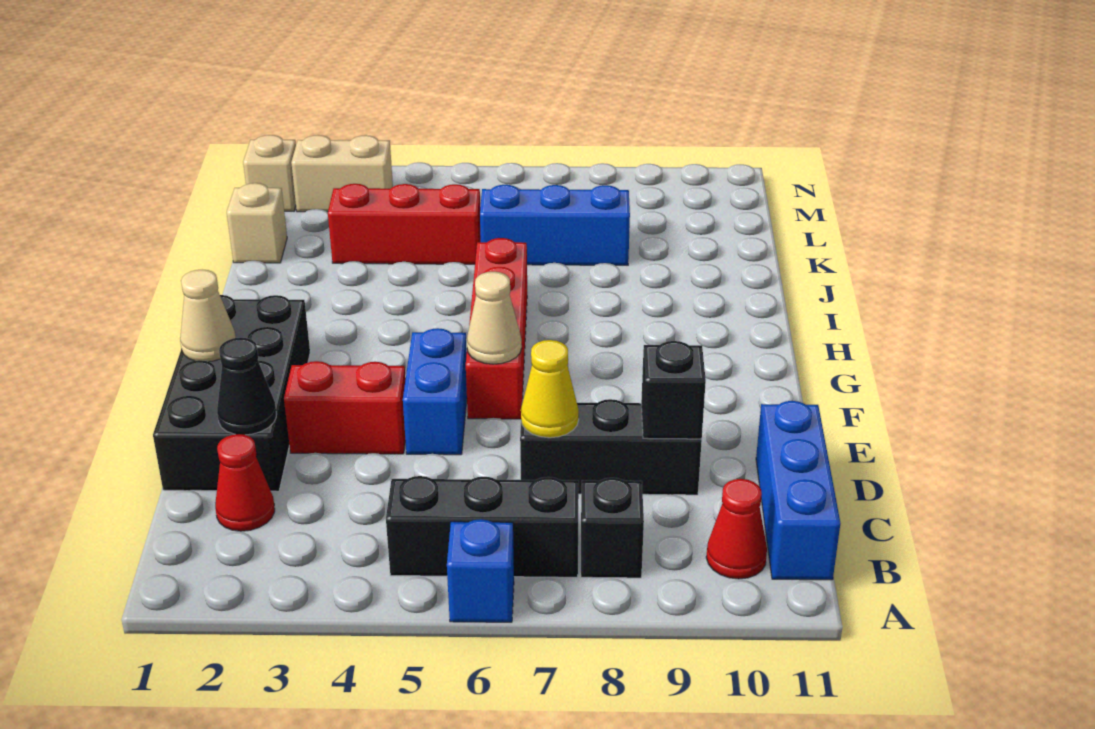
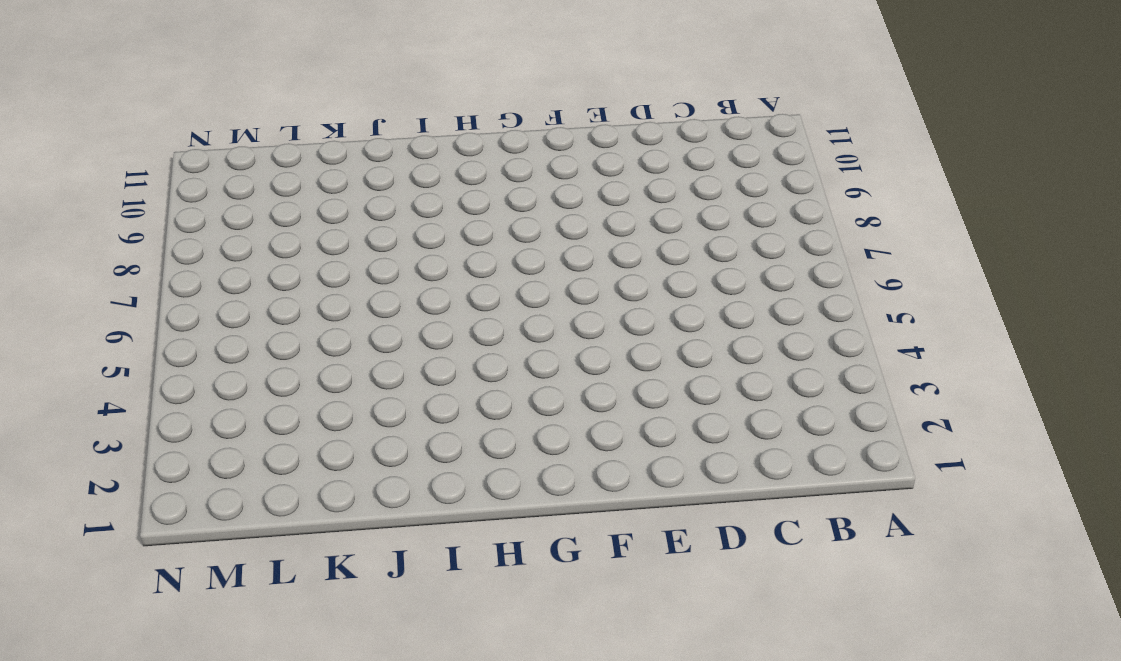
none -> blue 1x1 brick [447,519,514,622]
none -> black 1x3 brick [386,476,579,577]
none -> black 1x1 brick [581,478,644,578]

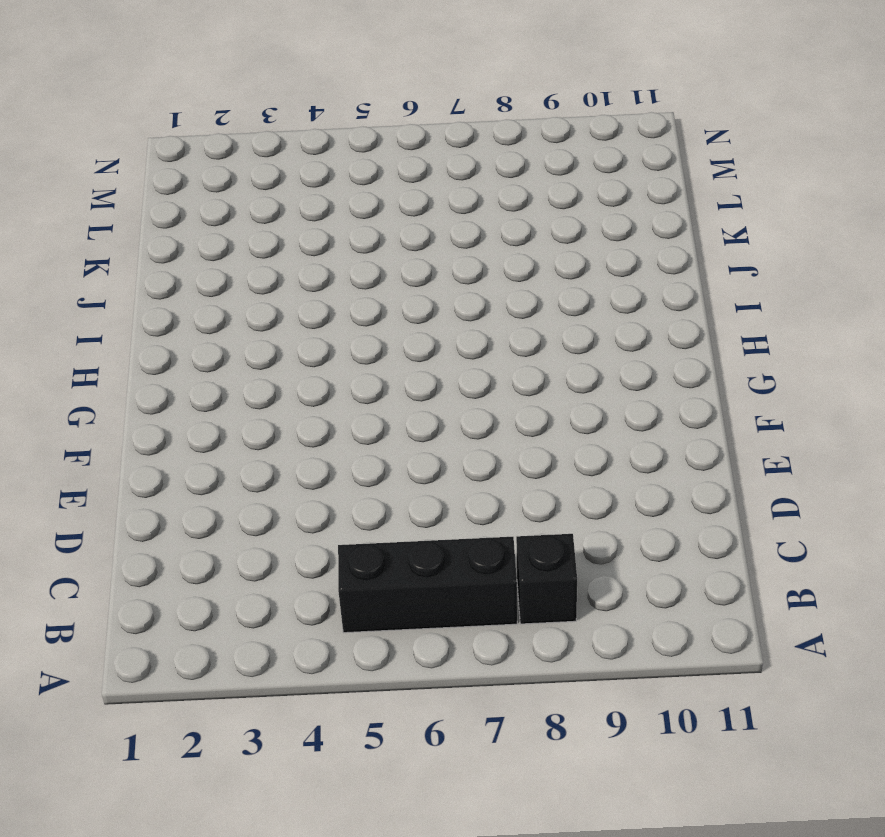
none -> blue 1x1 brick [447,519,514,622]
none -> red 1x1 cone [706,479,767,579]
none -> blue 1x3 brick [756,401,840,580]

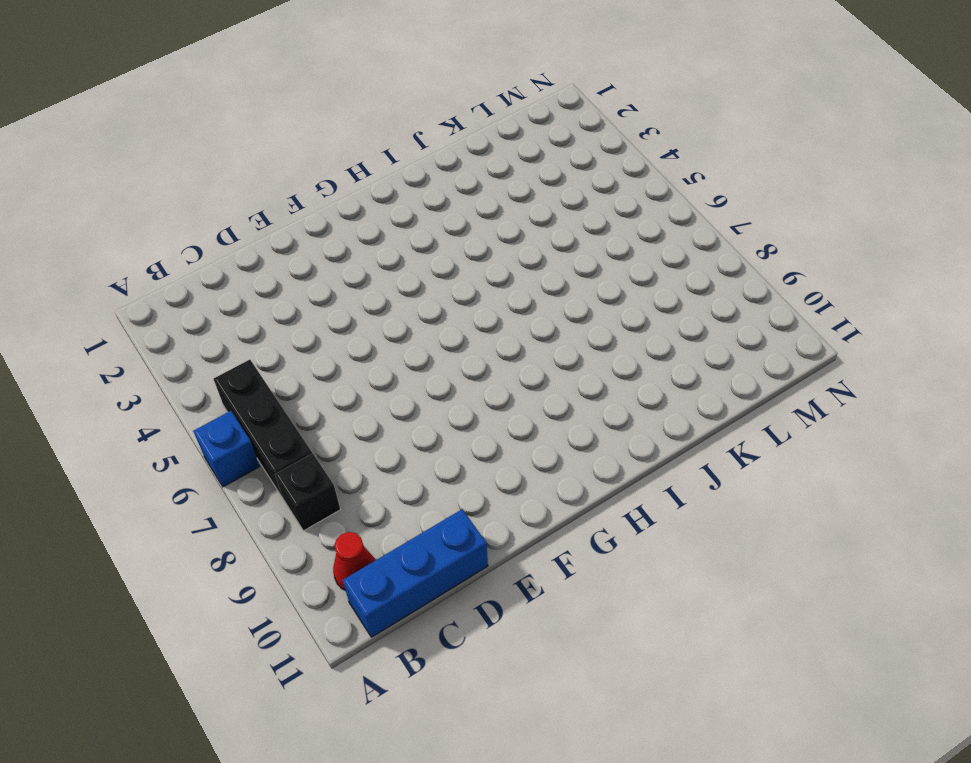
none -> red 1x1 cone [215,434,275,531]
none -> black 2x4 brick [153,295,310,491]
none -> black 1x3 brick [520,399,702,495]

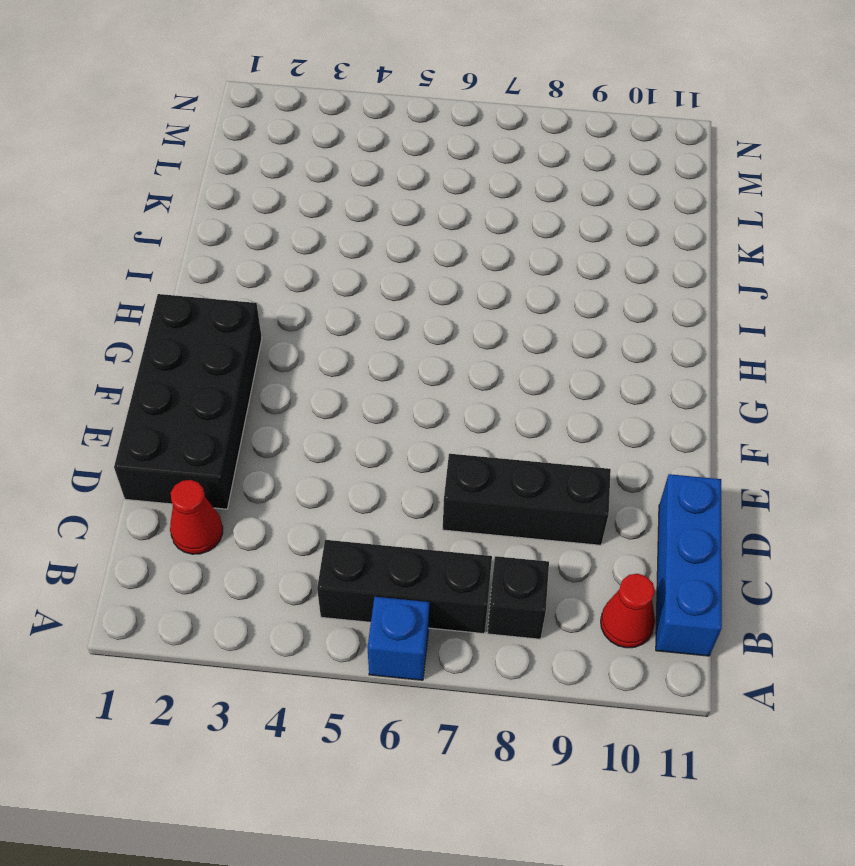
none -> red 1x2 brick [284,361,406,454]
none -> blue 1x2 brick [403,328,467,455]
none -> red 1x4 brick [466,238,527,419]

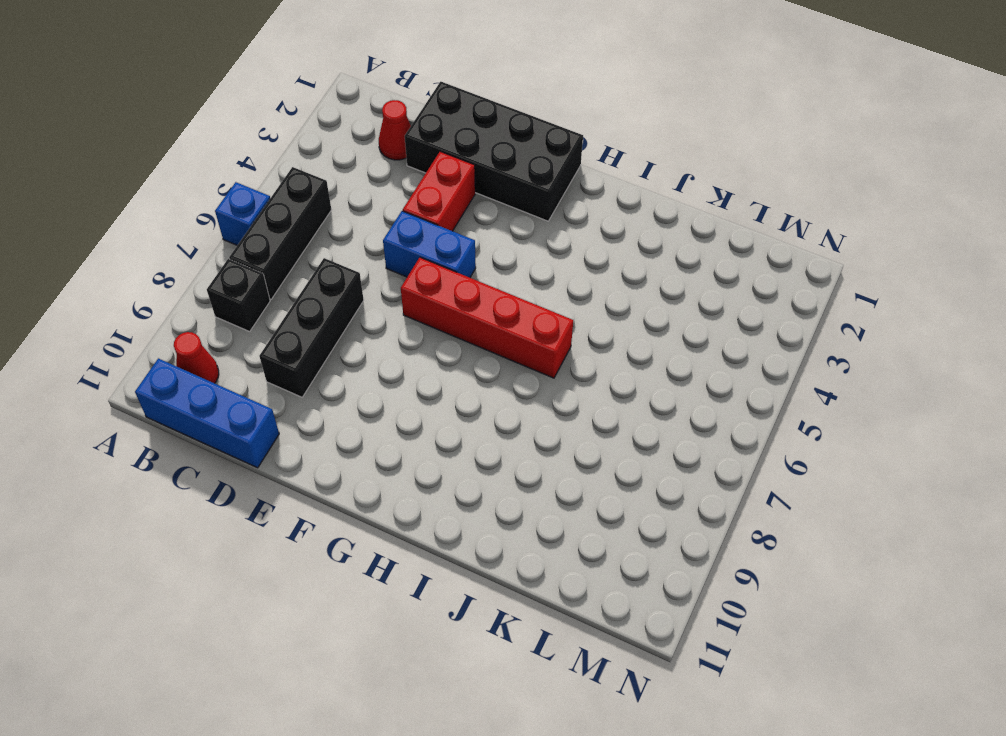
none -> tan 1x1 brick [227,183,287,263]
none -> red 1x3 brick [328,184,481,264]
none -> blue 1x3 brick [480,185,630,265]

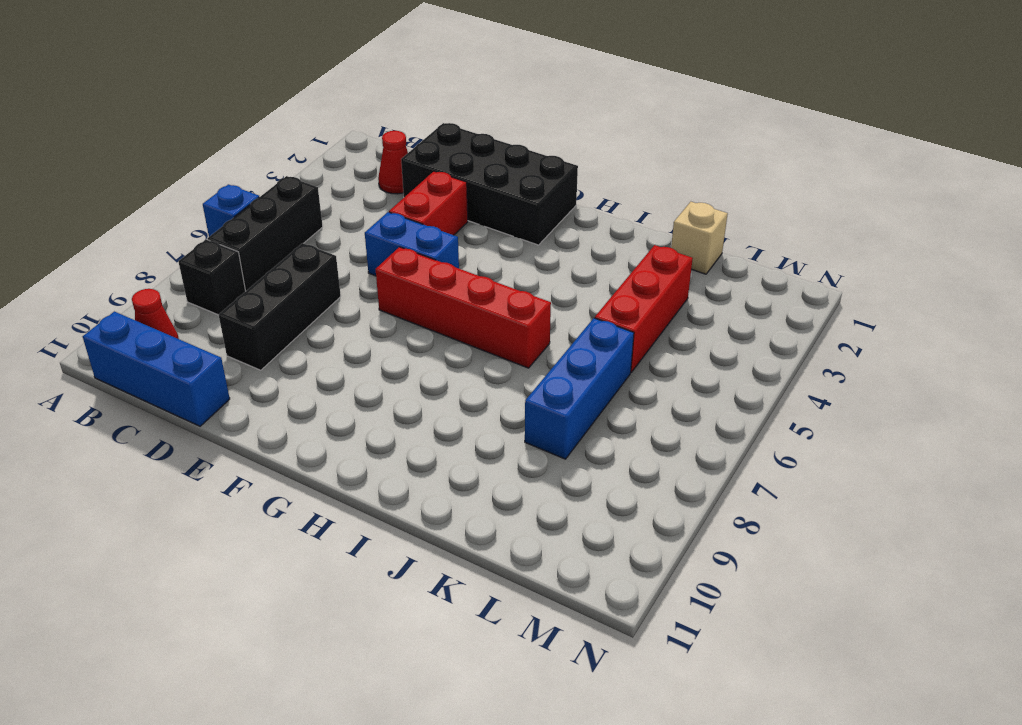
none -> tan 1x1 brick [243,135,296,211]
none -> tan 1x2 brick [291,135,393,212]
none -> black 1x1 cone [217,338,276,435]

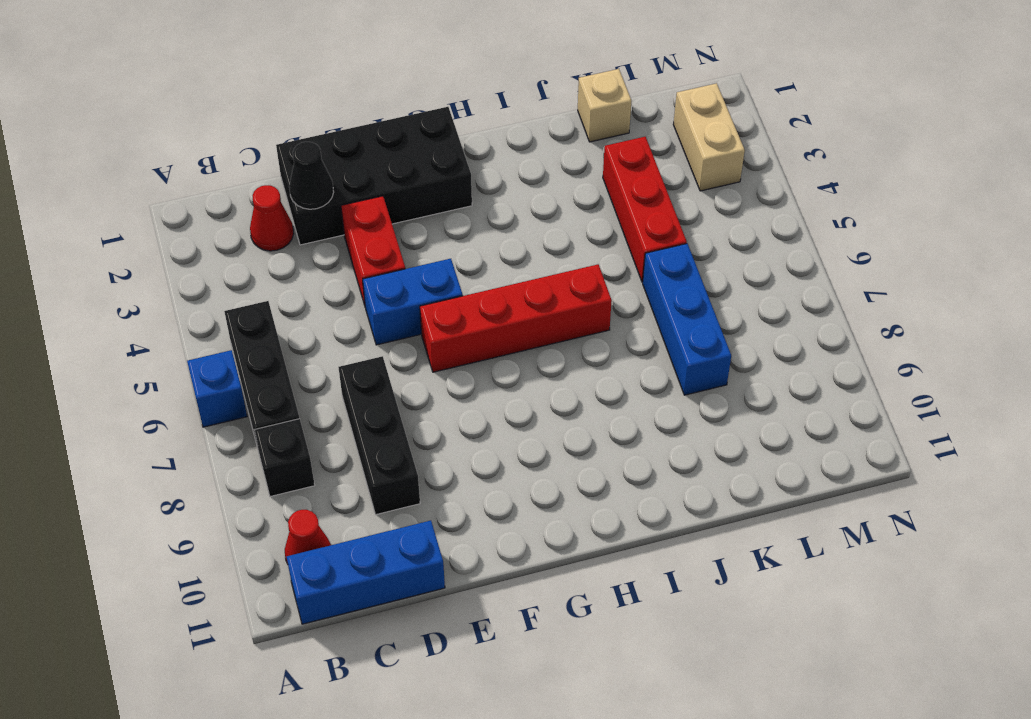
none -> tan 1x1 brick [243,135,296,211]
none -> yellow 1x1 cone [521,340,579,438]
none -> black 1x1 brick [641,341,706,439]

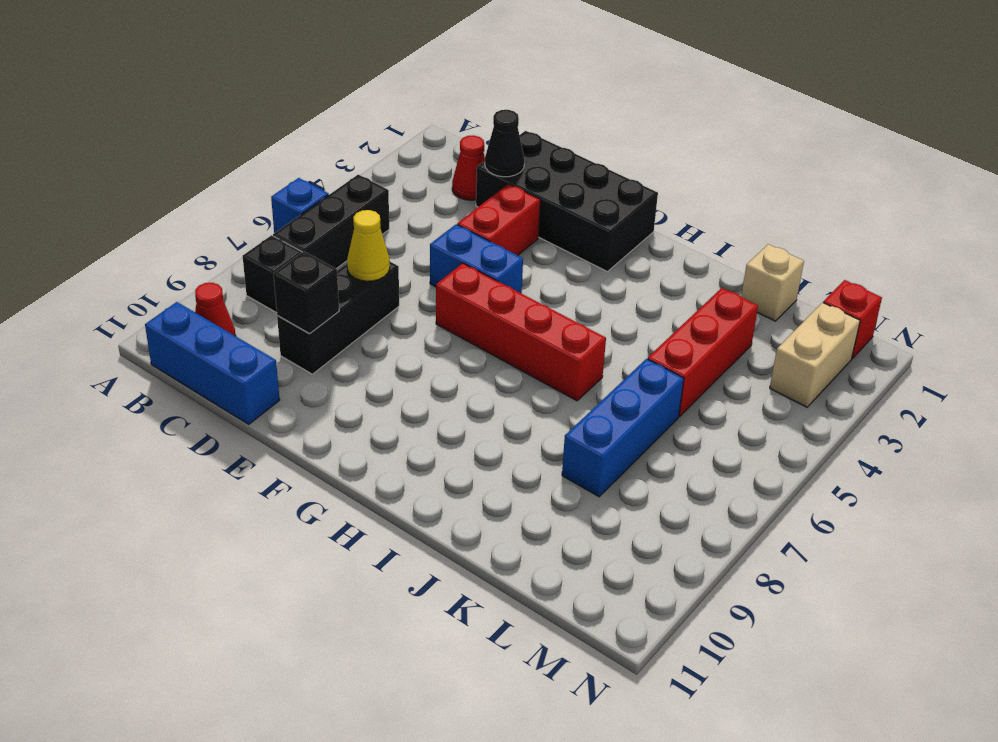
red 1x1 brick [823,280,882,359] -> tan 1x1 brick [243,135,296,211]
none -> tan 1x1 cone [180,270,236,362]
none -> tan 1x1 cone [467,272,522,364]

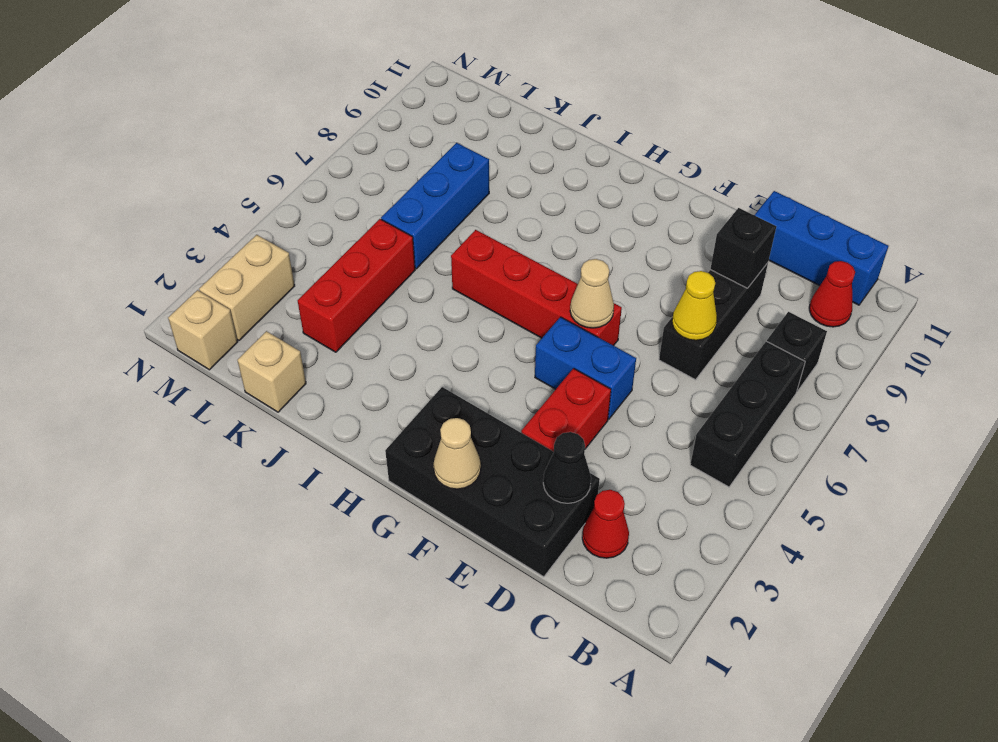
none -> blue 1x1 brick [447,519,514,622]

